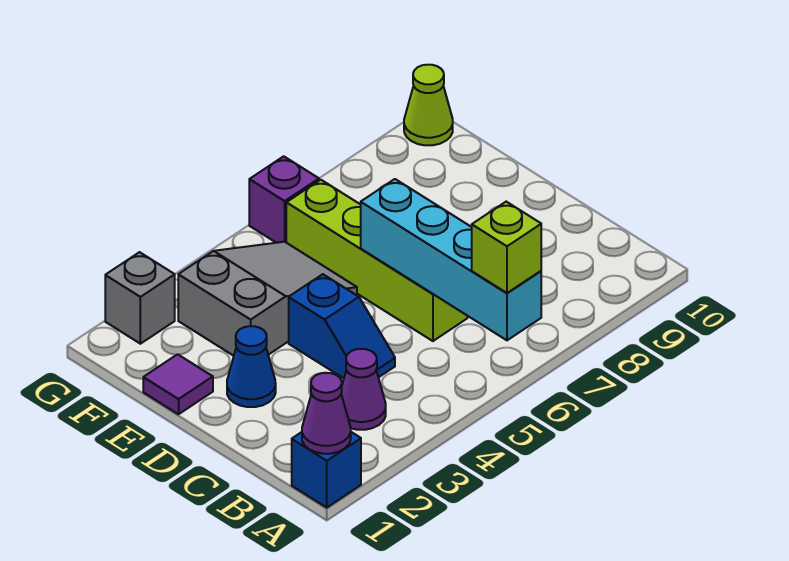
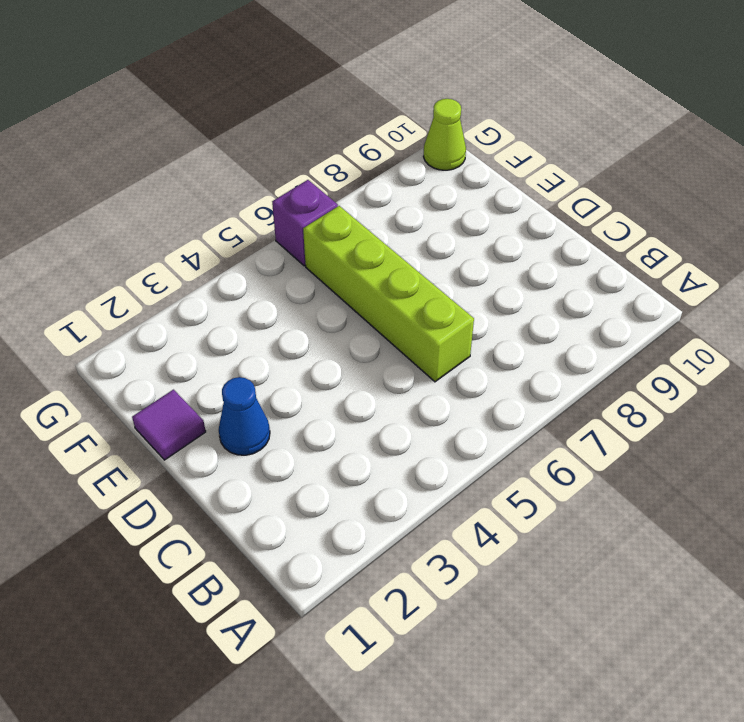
none -> blue 1x1 brick [292,432,361,507]
none -> purple 1x1 cone [341,349,386,430]
none -> blue 1x2 slope [289,274,395,378]

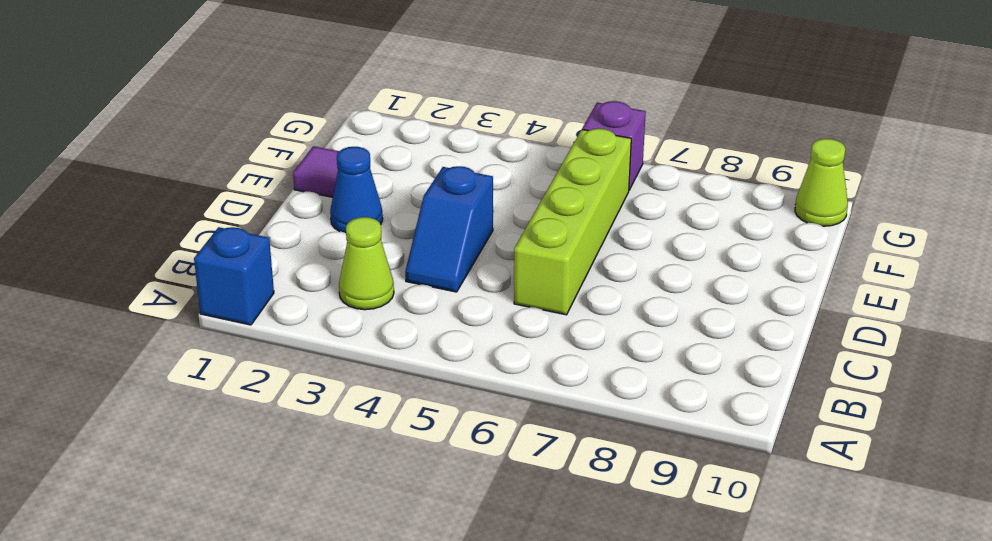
lime 1x1 cone [339,217,394,310] -> purple 1x1 cone [341,349,386,430]
none -> grey 2x3 slope [178,242,357,356]
none -> grey 1x1 brick [105,252,175,344]
none -> purple 1x1 cone [302,373,351,454]

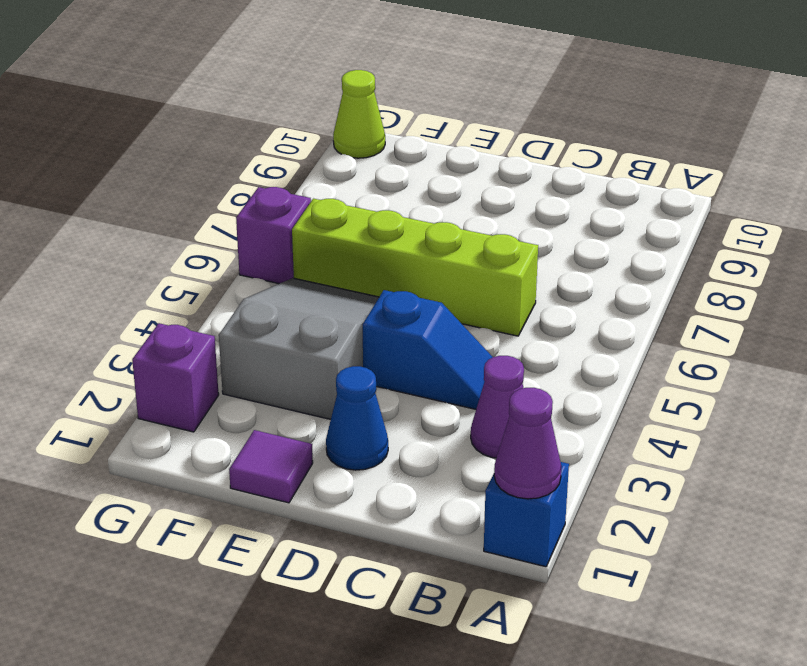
purple 1x1 brick [132,323,219,432] -> grey 1x1 brick [105,252,175,344]
none -> cyan 1x4 brick [361,179,541,340]
none -> lime 1x1 brick [472,202,541,293]

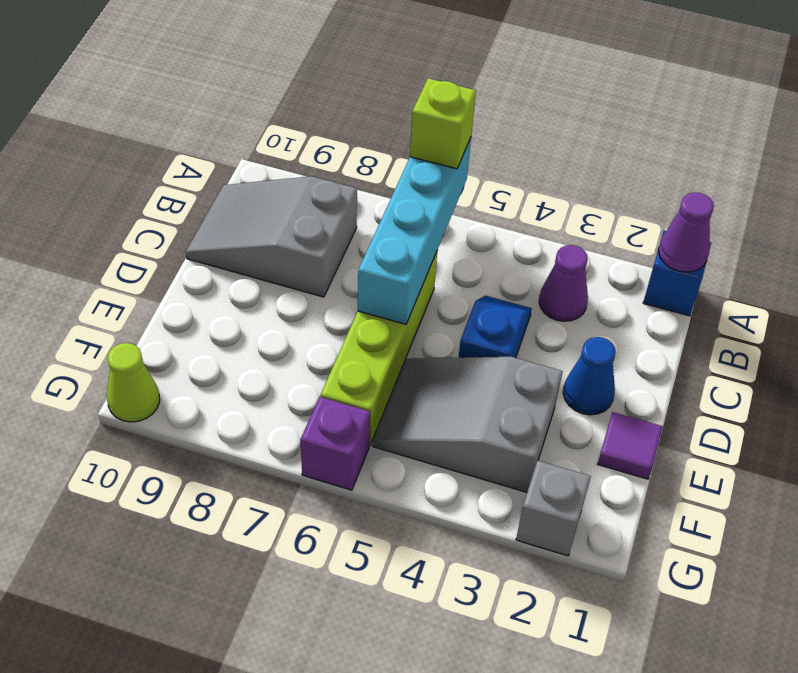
grey 2x3 slope [186,176,357,297] -> none

